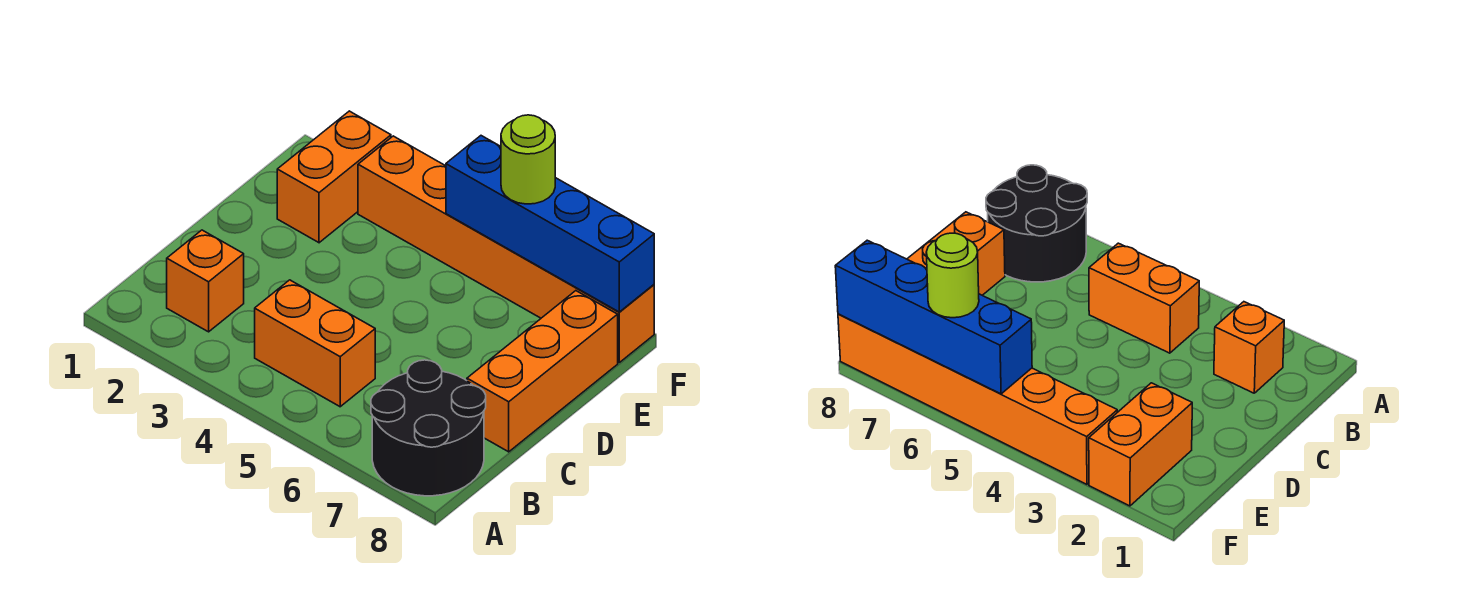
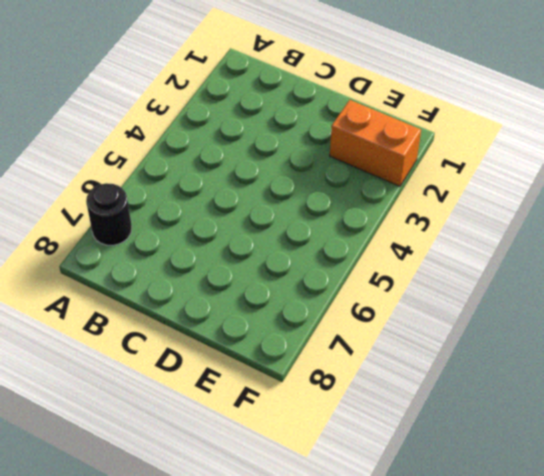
black 1x1 round brick [86,183,132,245] -> black 2x2 round brick [371,360,486,496]
none -> orange 1x1 brick [167,230,244,332]
none -> orange 1x2 brick [255,280,375,407]

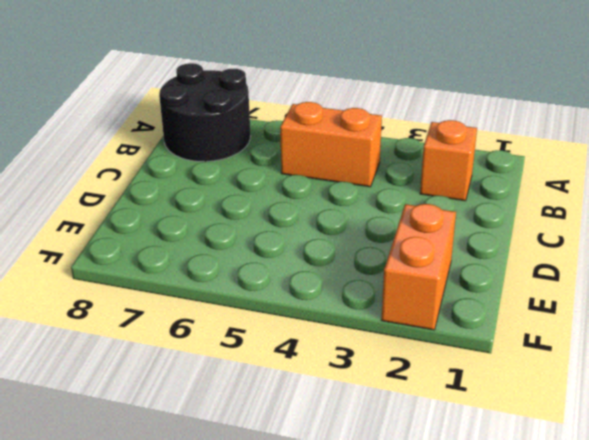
none -> orange 1x3 brick [467,291,618,452]
none -> orange 1x6 brick [358,136,654,362]

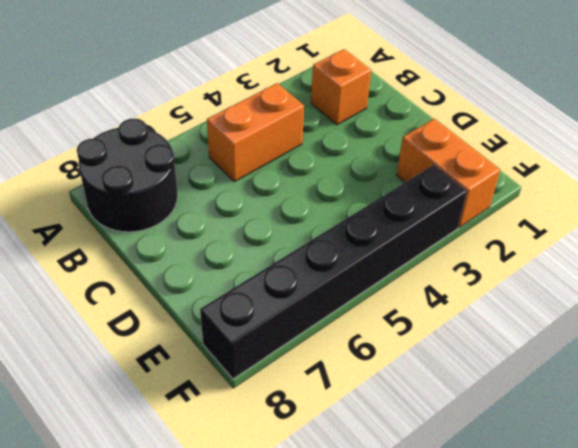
black 1x6 brick [200,165,467,379] -> orange 1x6 brick [358,136,654,362]
none -> orange 1x3 brick [467,291,618,452]
none -> blue 1x4 brick [446,136,654,312]

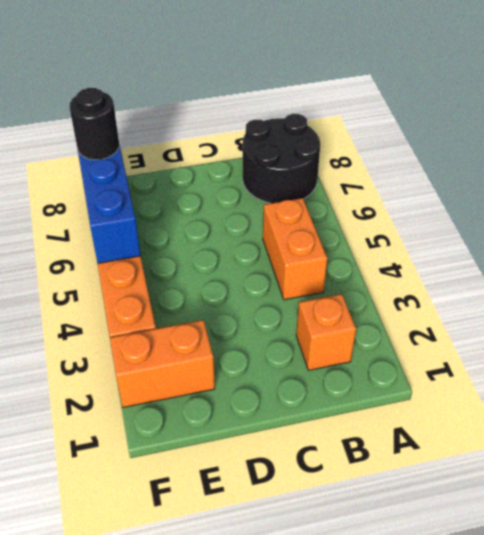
black 1x1 round brick [69,88,119,160] -> none
none -> orange 1x3 brick [467,291,618,452]
none -> lime 1x1 round brick [501,115,555,204]

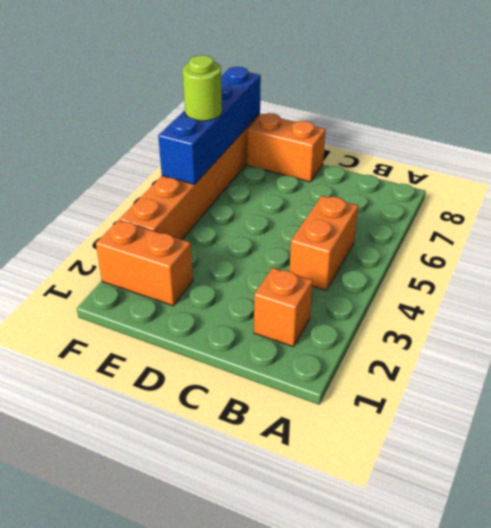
orange 1x2 brick [247,113,326,182] -> orange 1x3 brick [467,291,618,452]
none -> black 2x2 round brick [371,360,486,496]

